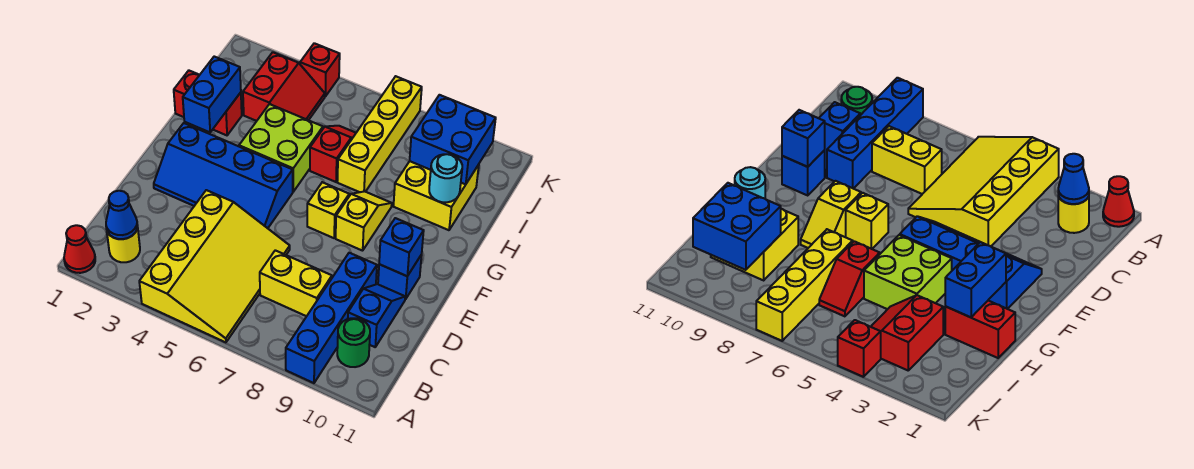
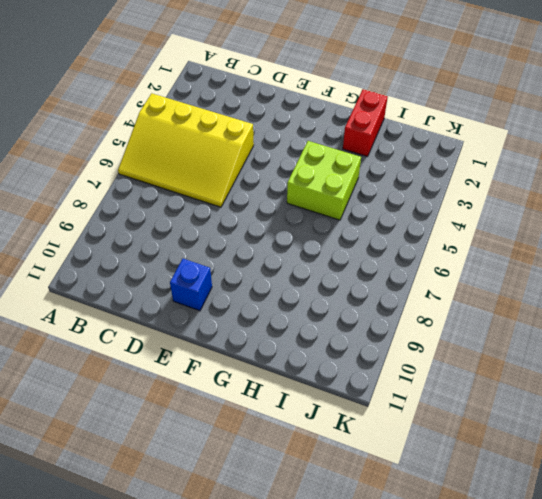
none -> red 1x1 cone [64,225,95,273]
none -> blue 1x4 brick [286,253,377,383]
none -> yellow 1x1 round brick [107,226,140,262]

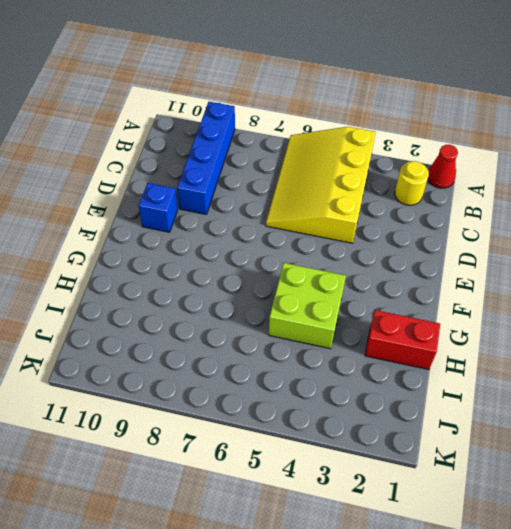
none -> green 1x1 round brick [337,318,370,367]
none -> yellow 1x2 brick [260,250,332,316]
none -> blue 1x2 slope [348,284,405,347]

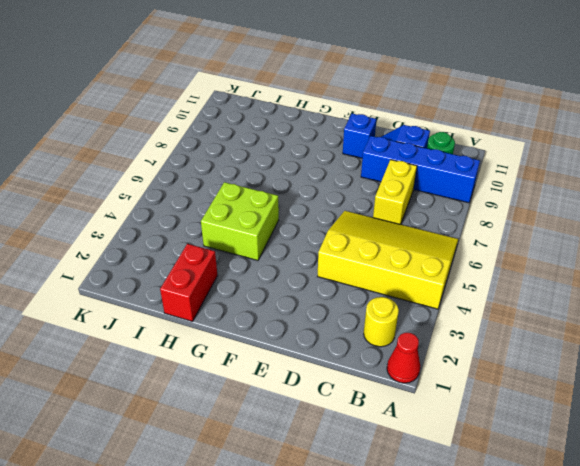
none -> blue 2x4 slope [154,123,293,228]
none -> yellow 1x1 brick [307,182,349,238]
none -> yellow 1x2 slope [336,191,392,251]

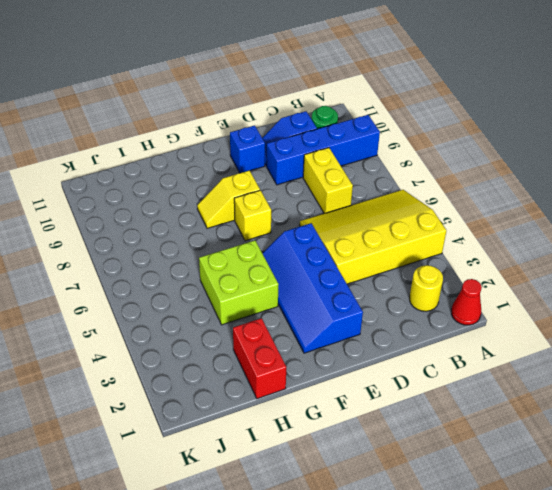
blue 2x4 slope [262,223,363,353] -> blue 2x4 slope turned to [154,123,293,228]
none -> red 1x2 slope [310,126,356,182]
none -> yellow 1x4 brick [337,76,422,192]
none -> yellow 2x2 brick [394,161,479,230]

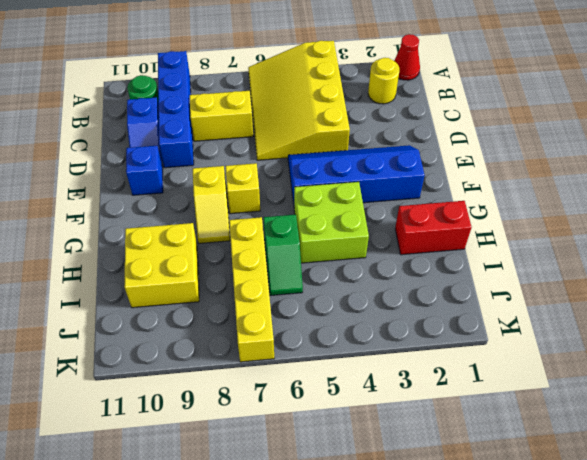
green 1x2 slope [264,215,303,296] -> red 1x2 slope [310,126,356,182]
none -> red 2x2 slope [243,52,325,121]
none -> red 1x1 brick [300,43,340,96]
none -> blue 1x1 cone [106,191,138,239]

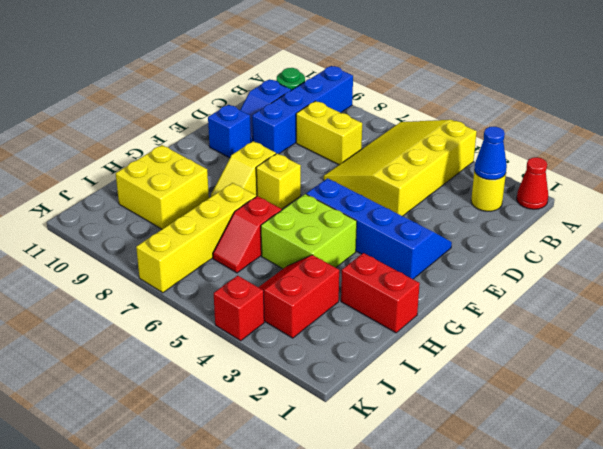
none -> blue 1x1 brick [379,218,424,276]
none -> blue 1x2 brick [183,57,241,132]
none -> cyan 1x1 round brick [429,154,462,202]

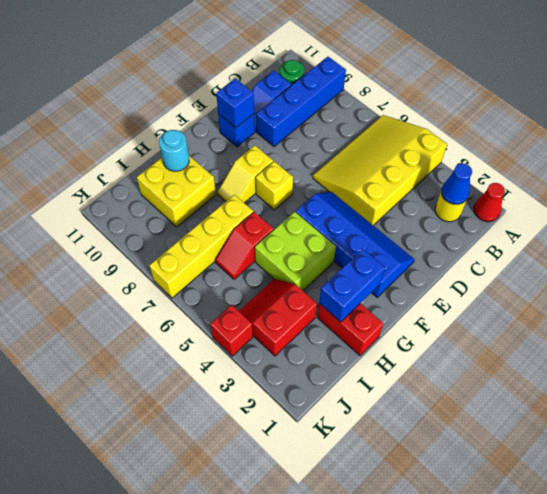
none -> yellow 1x2 brick [260,250,332,316]
none -> blue 2x2 brick [410,95,496,184]

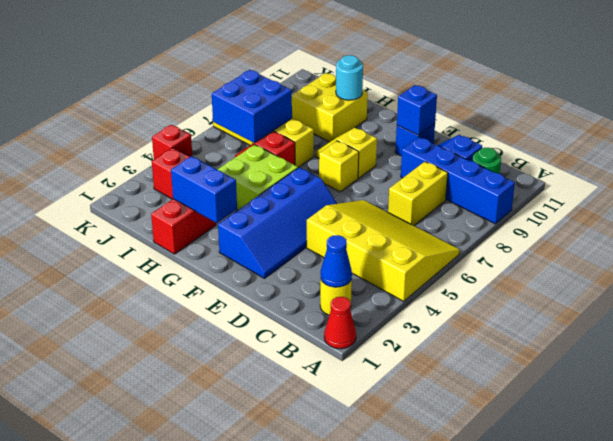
blue 2x2 brick [212,70,292,143] -> blue 2x2 brick moved to [410,95,496,184]

